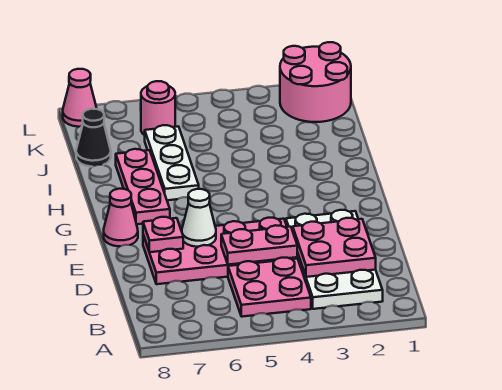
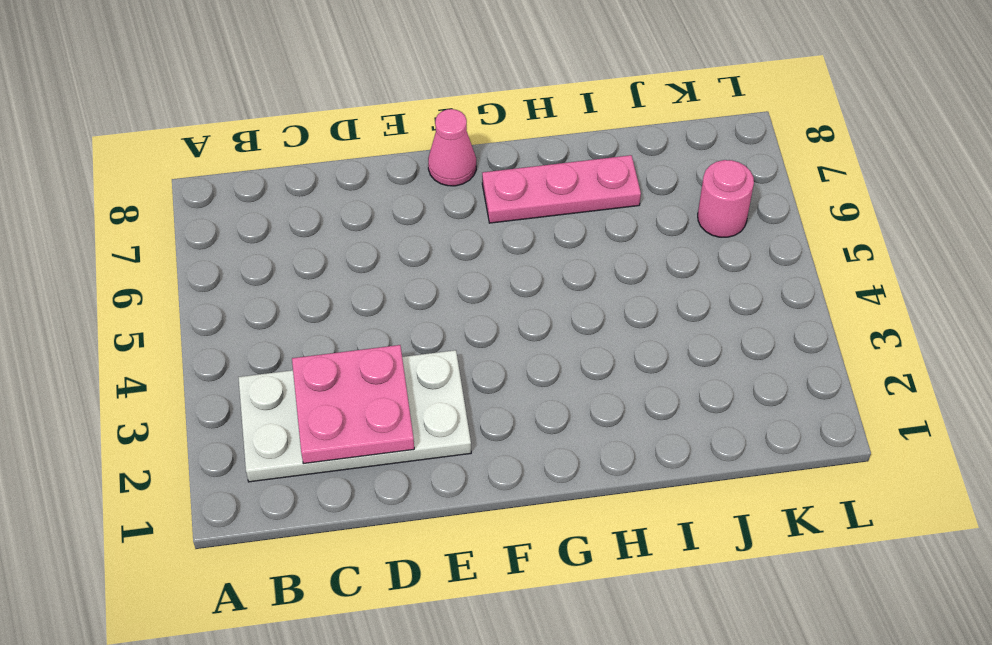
none -> pink 2x2 plate [228,258,311,317]
none -> pink 2x4 plate [143,218,297,284]
none -> white 1x3 plate [145,125,199,200]

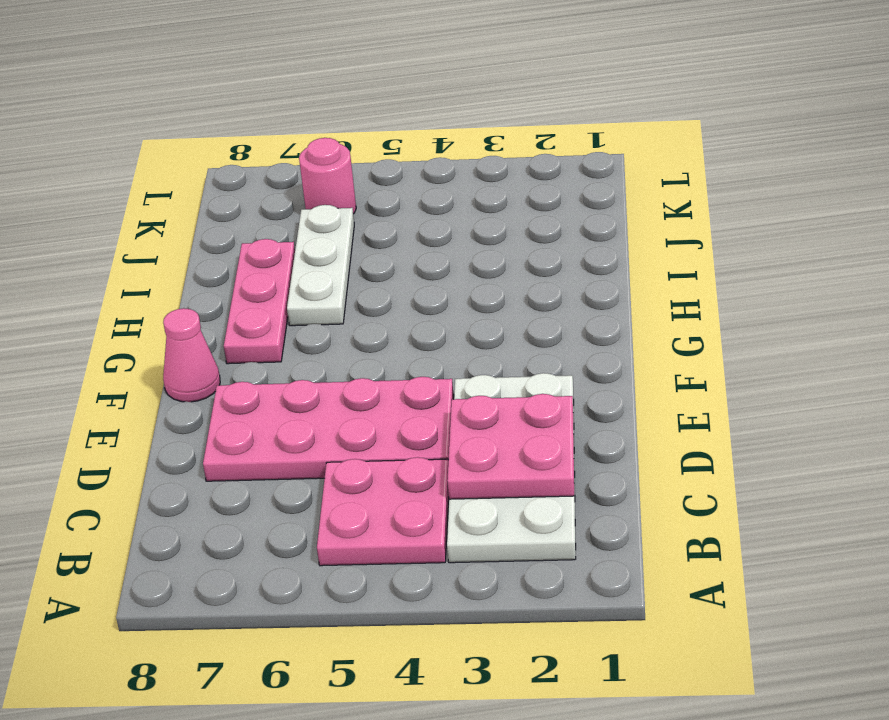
none -> black 1x1 cone [76,109,111,167]
none -> pink 2x2 round brick [280,42,351,122]
none -> pink 1x1 cone [63,69,97,127]

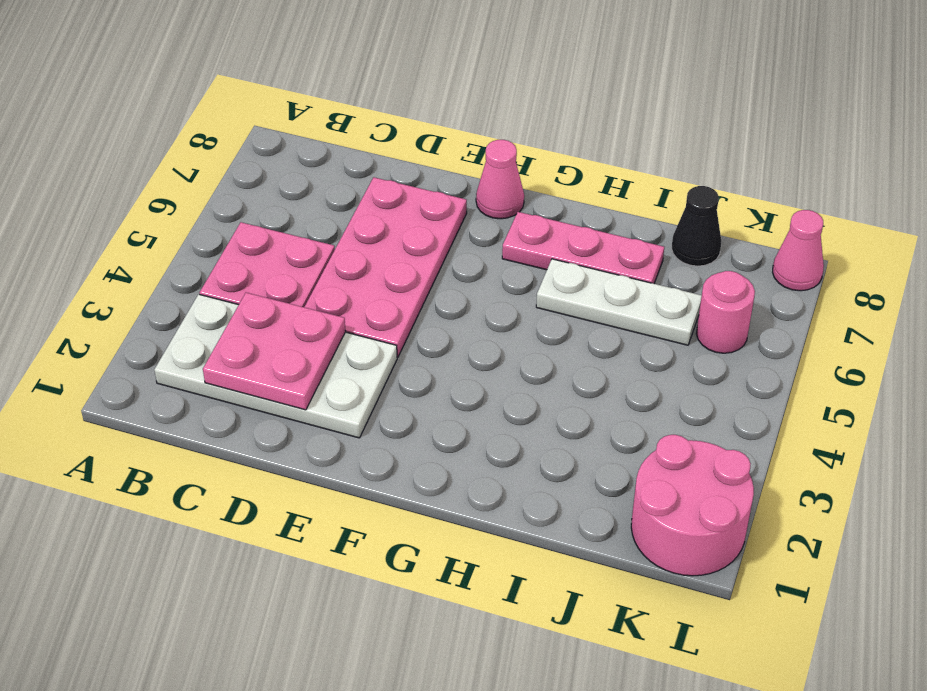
none -> pink 1x2 plate [221,225,297,265]
none -> white 1x1 cone [182,189,216,247]
none -> pink 1x1 plate [143,217,183,252]

